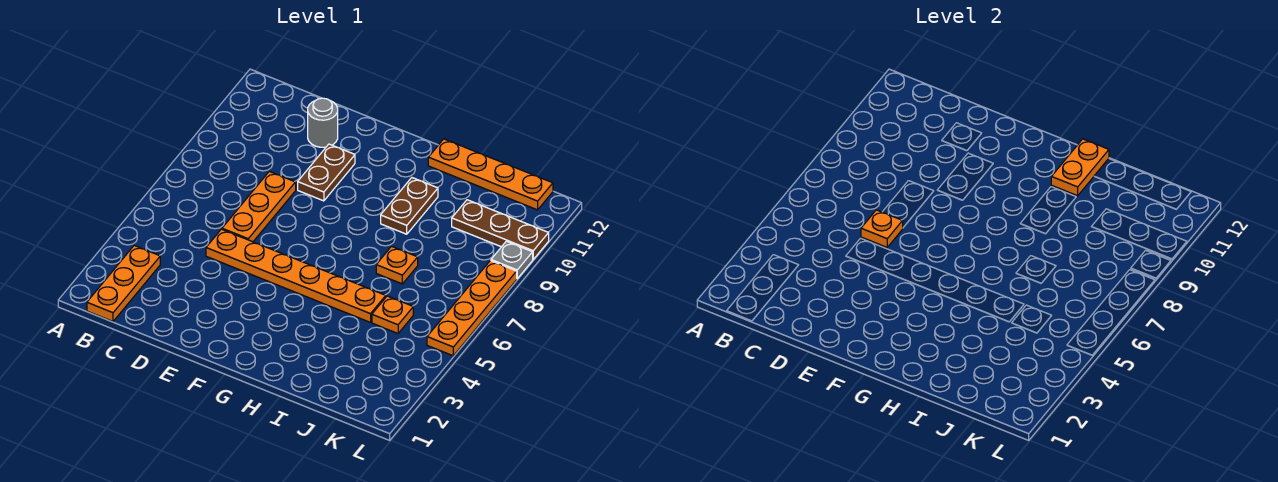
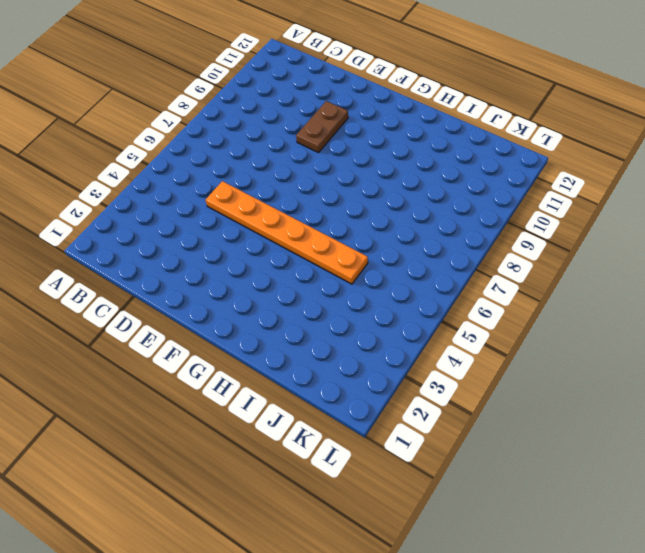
none -> orange 1x3 plate [87,246,160,321]
none -> orange 1x3 plate [222,171,296,242]
none -> grey 1x1 round brick [308,98,338,147]

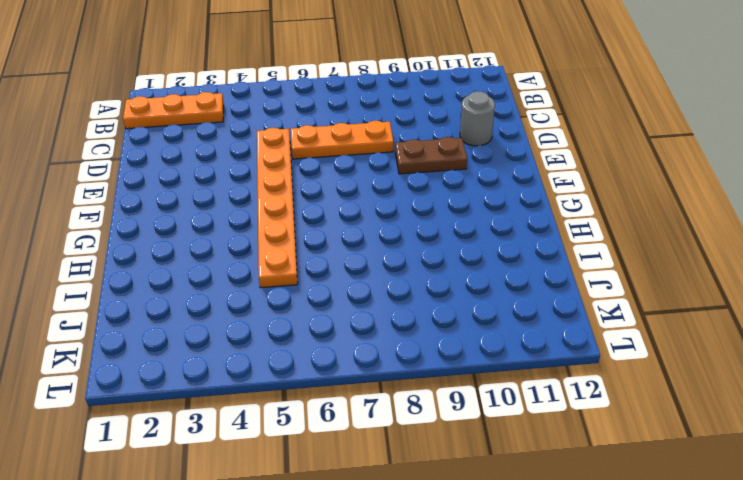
none -> brown 1x2 plate [381,178,438,234]
none -> orange 1x4 plate [428,139,553,210]
none -> orange 1x1 plate [376,246,418,284]

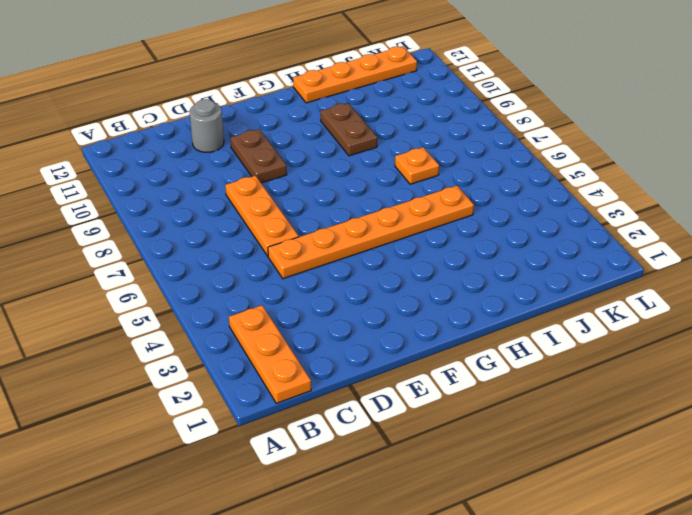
none -> orange 1x1 plate [372,296,413,333]
none -> brown 1x3 plate [452,200,549,259]
none -> orange 1x4 plate [427,261,517,356]

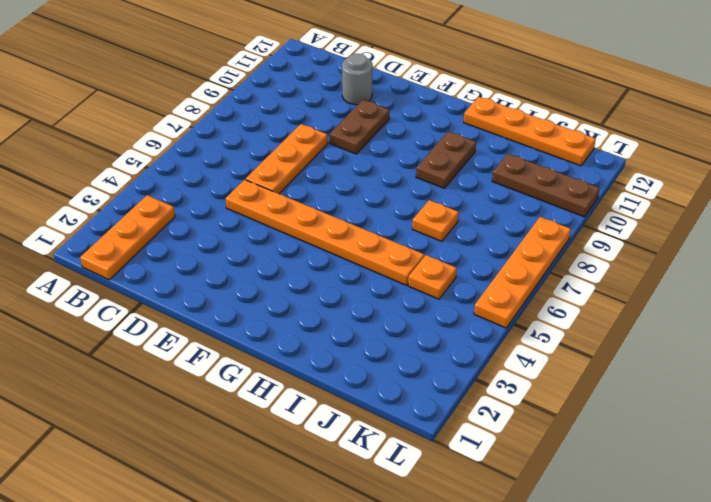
none -> grey 1x1 plate [491,241,533,279]
none -> orange 1x1 plate [861,210,903,247]
none -> orange 1x2 plate [1051,139,1109,196]

